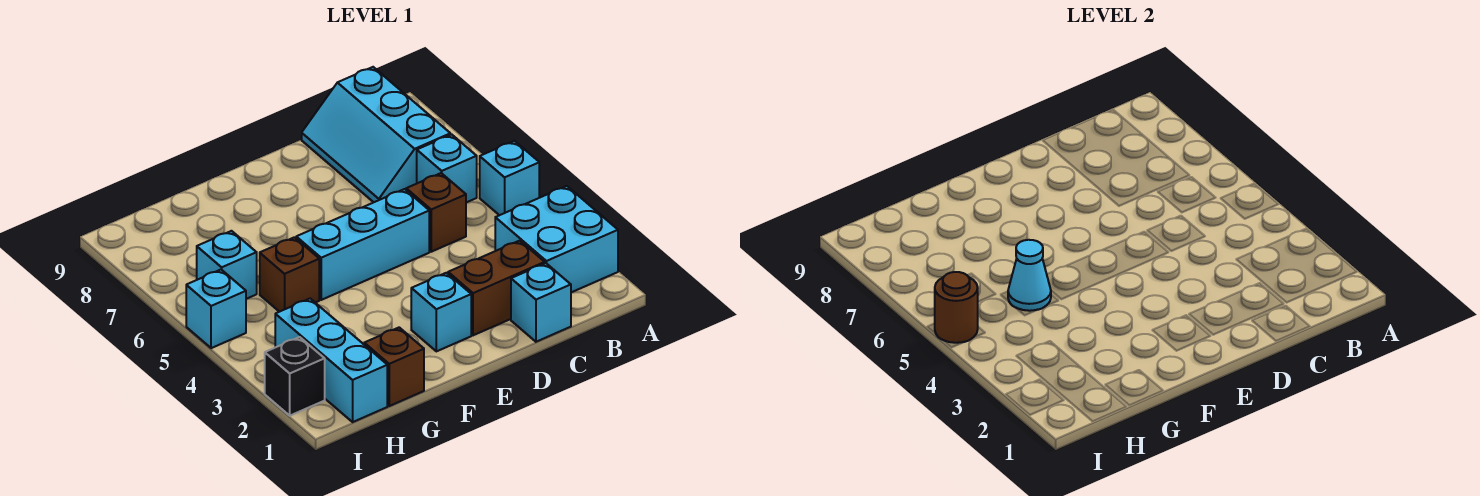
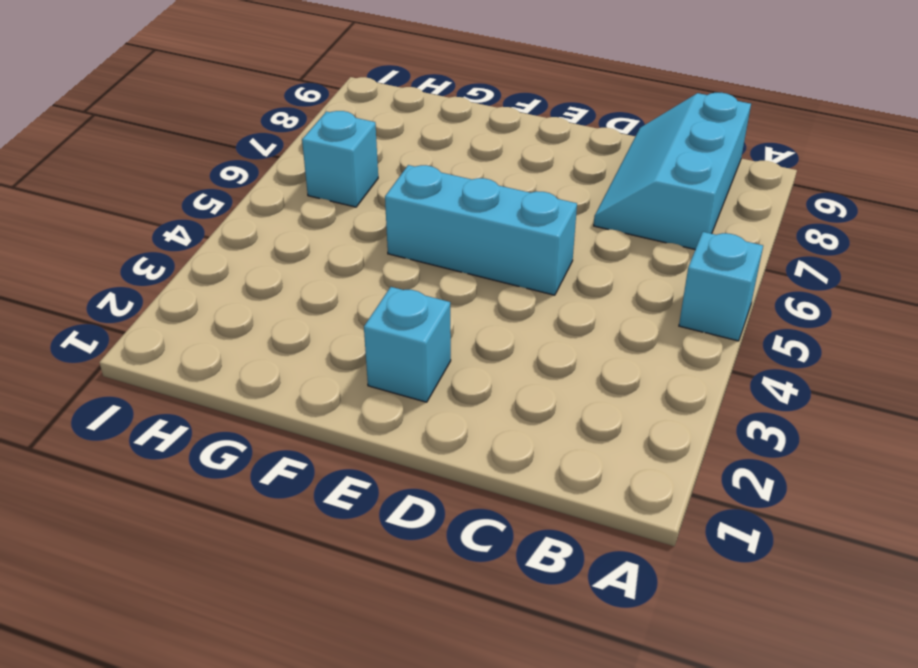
none -> cyan 2x2 brick [495,186,618,292]
none -> cyan 1x1 brick [417,134,477,202]
none -> cyan 1x1 brick [511,263,571,342]

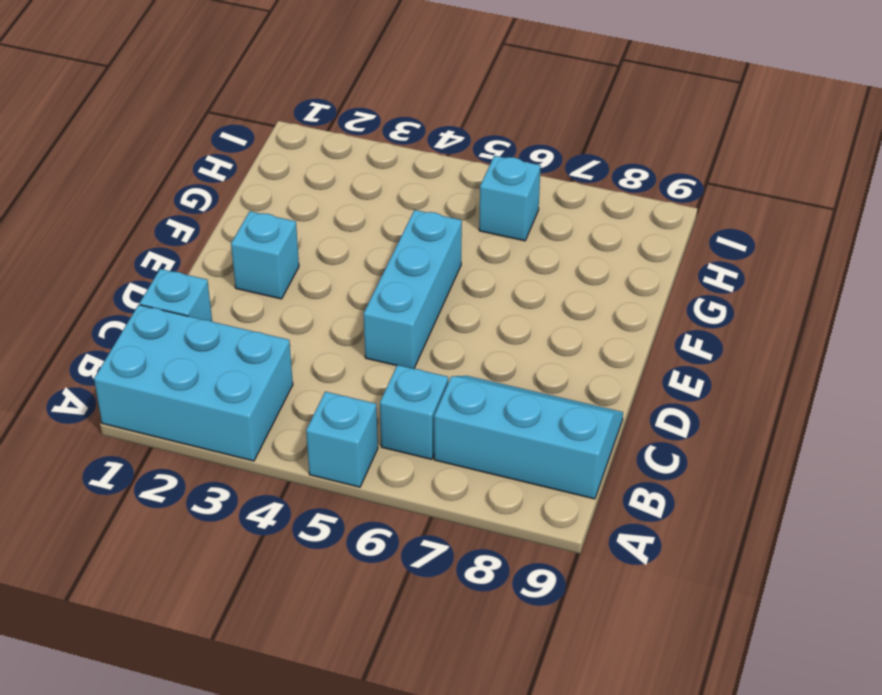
cyan 2x3 brick [94,305,293,461] -> cyan 2x2 brick [495,186,618,292]
none -> brown 1x2 brick [448,241,545,335]
none -> brown 1x1 brick [406,173,466,252]
none -> brown 1x1 brick [364,328,424,406]

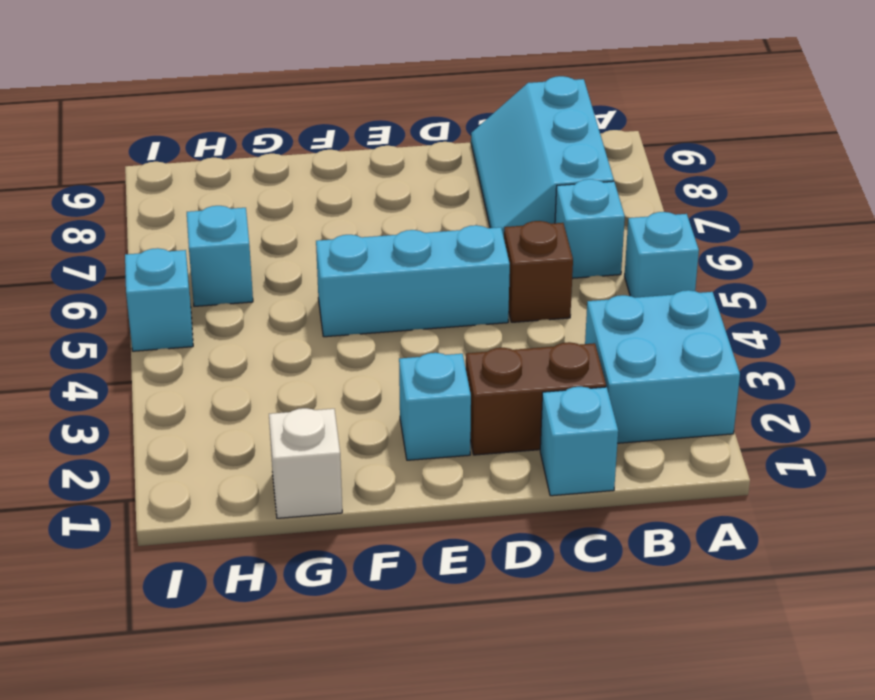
white 1x1 brick [269,408,342,518] -> brown 1x1 brick [364,328,424,406]
none -> brown 1x1 brick [260,237,319,312]
none -> cyan 1x3 brick [275,299,387,422]
none -> black 1x1 brick [265,337,325,416]

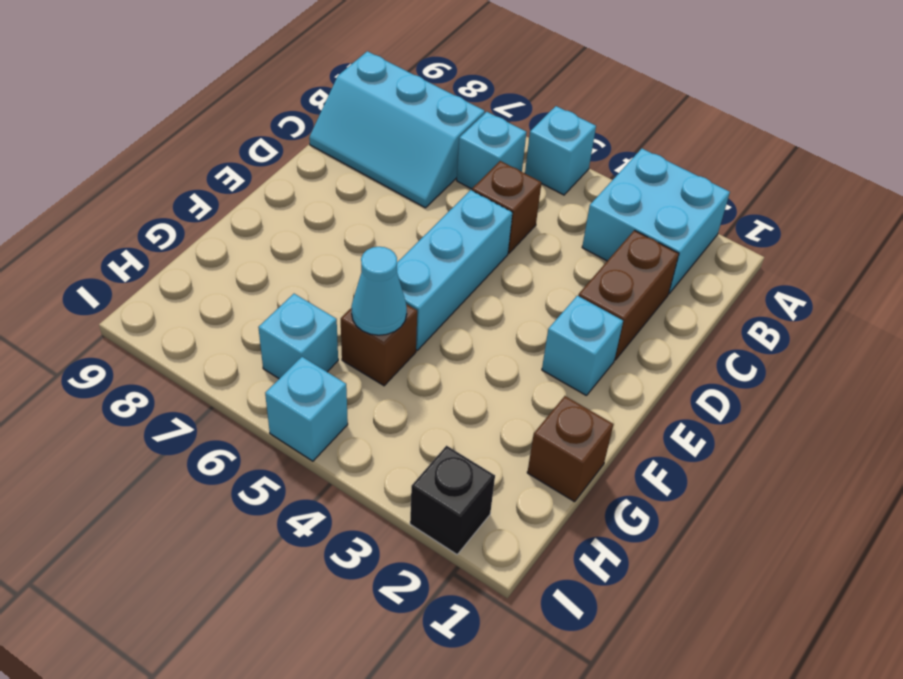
none -> cyan 1x1 brick [511,263,571,342]
none -> cyan 1x3 brick [275,299,387,422]
none -> brown 1x1 round brick [935,272,978,343]

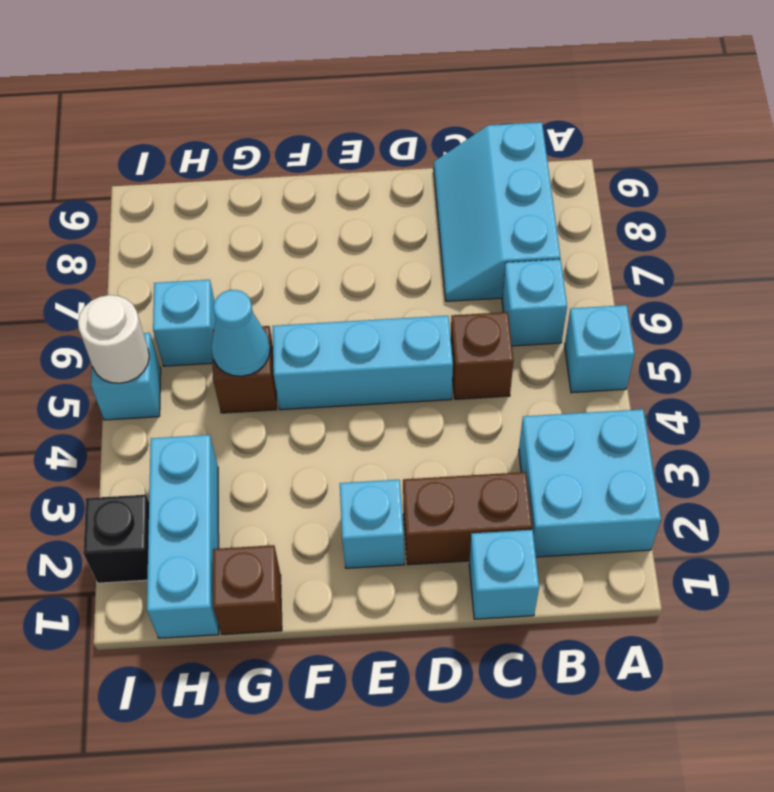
white 1x1 round brick [78,295,149,383] -> brown 1x1 round brick [935,272,978,343]

